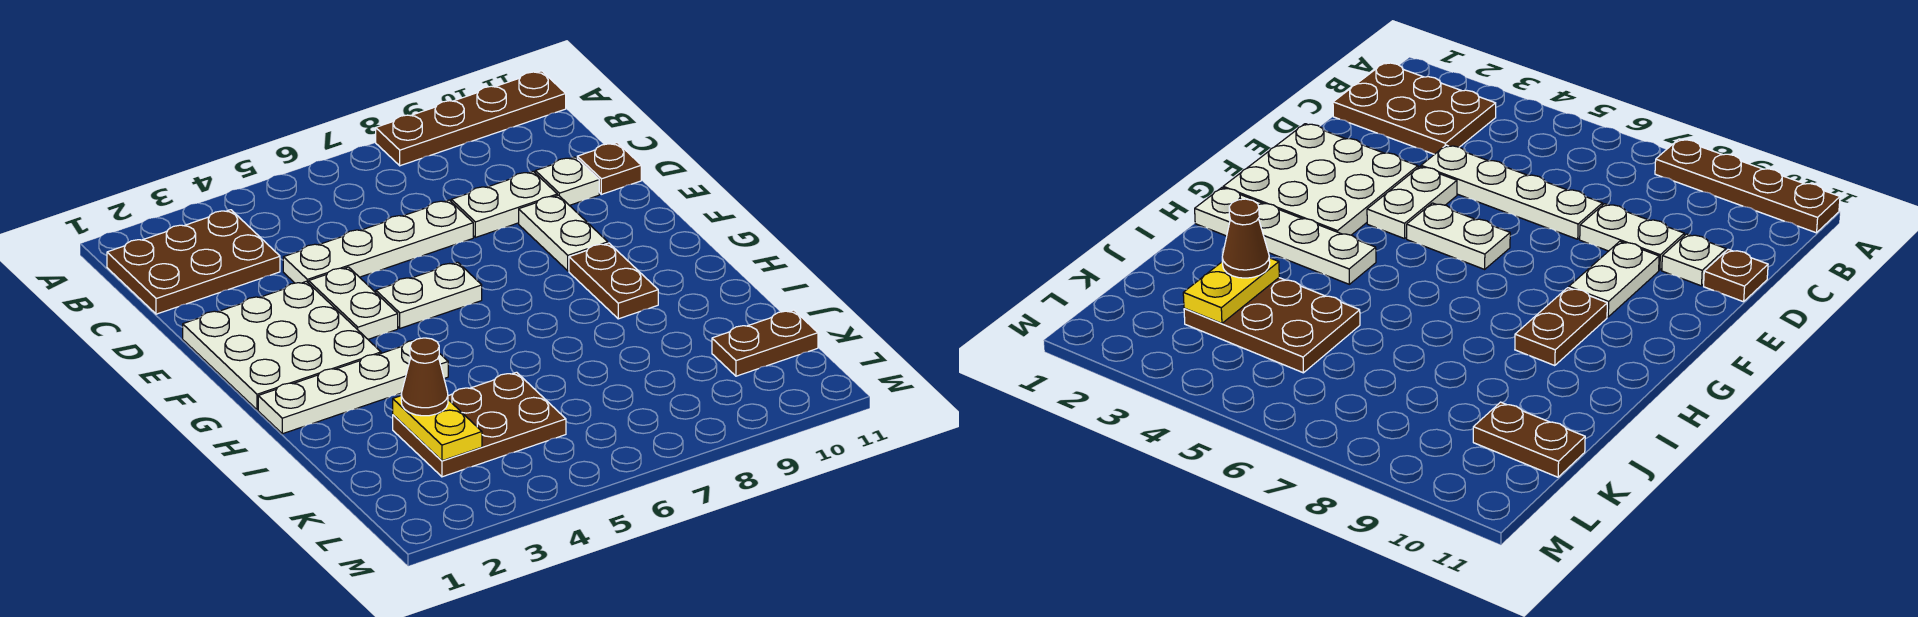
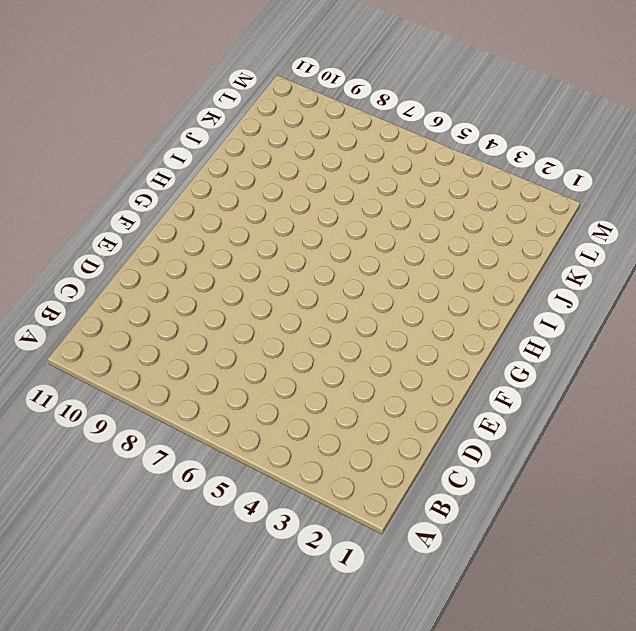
none -> brown 1x4 plate [376,71,566,166]
none -> brown 2x3 plate [107,210,280,314]
none -> white 1x4 plate [283,200,473,283]

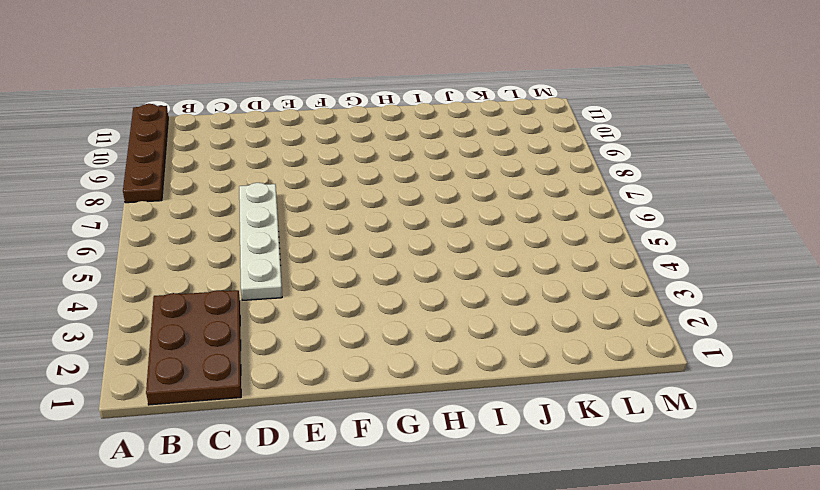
none -> white 1x2 plate [451,171,557,237]
none -> white 1x1 plate [535,157,599,205]
none -> brown 1x1 plate [577,143,641,194]

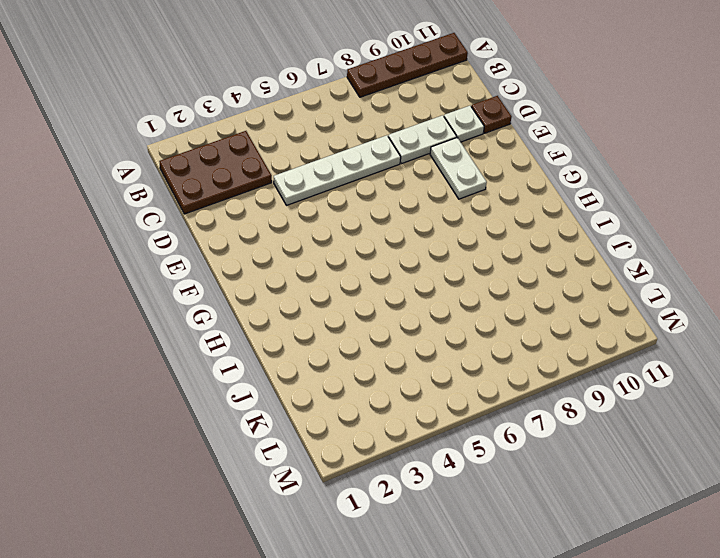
none -> white 3x3 plate [183,281,381,410]
none -> white 1x2 plate [309,267,398,339]
none -> white 1x2 plate [376,262,482,328]

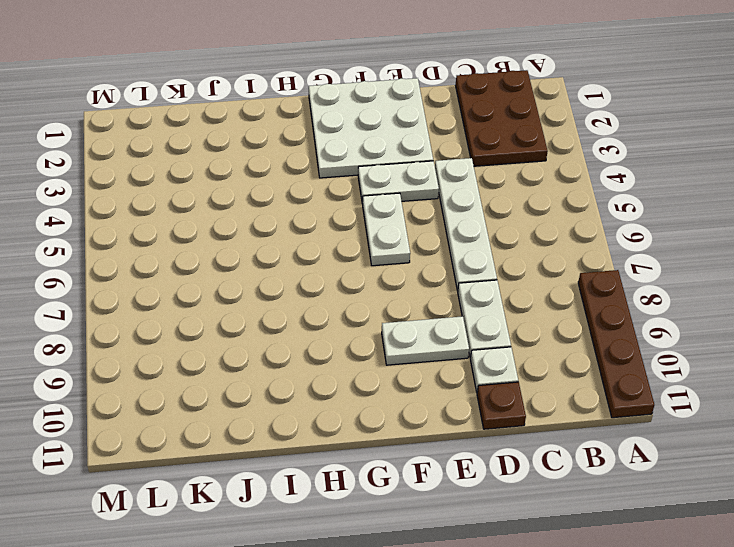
none -> brown 1x2 plate [569,243,658,319]
none -> white 1x4 plate [258,340,448,434]
none -> brown 2x3 plate [393,372,566,477]

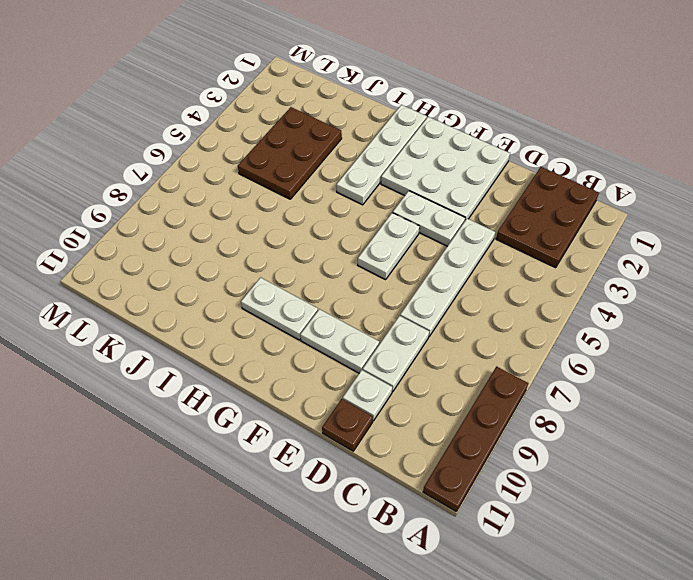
white 1x2 plate [241,278,318,340] -> brown 1x2 plate [569,243,658,319]
none -> brown 1x2 plate [712,310,818,376]
none -> yellow 1x2 plate [393,396,482,461]
none -> brown 1x1 cone [401,338,448,416]

